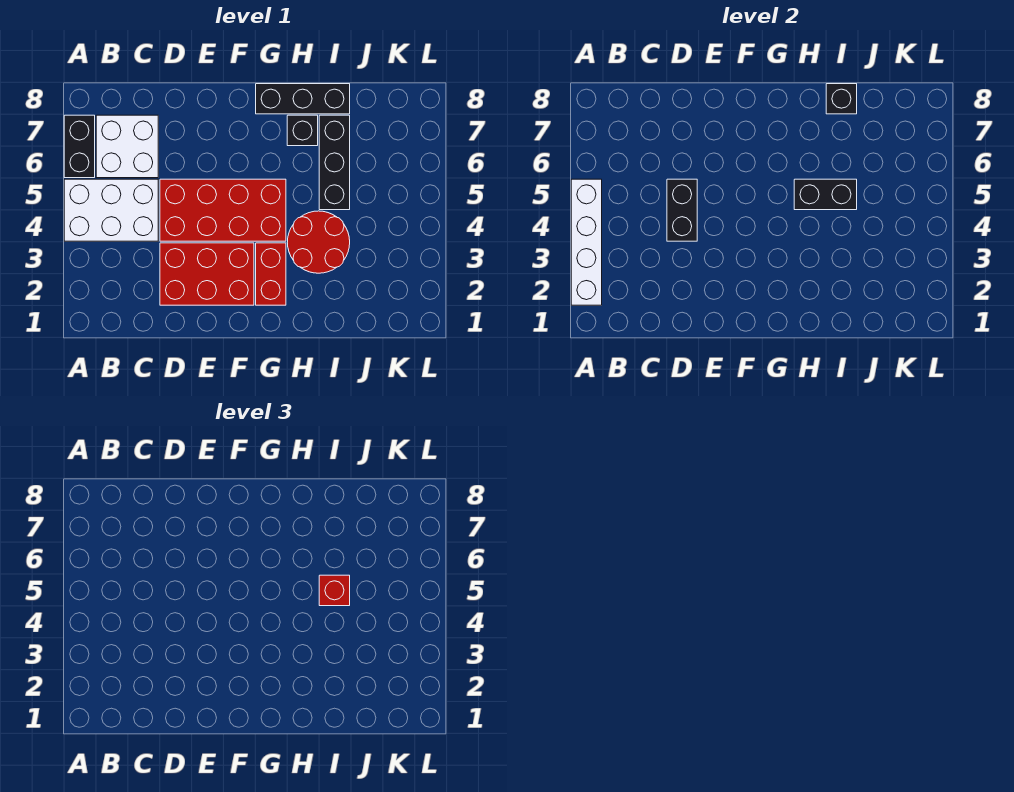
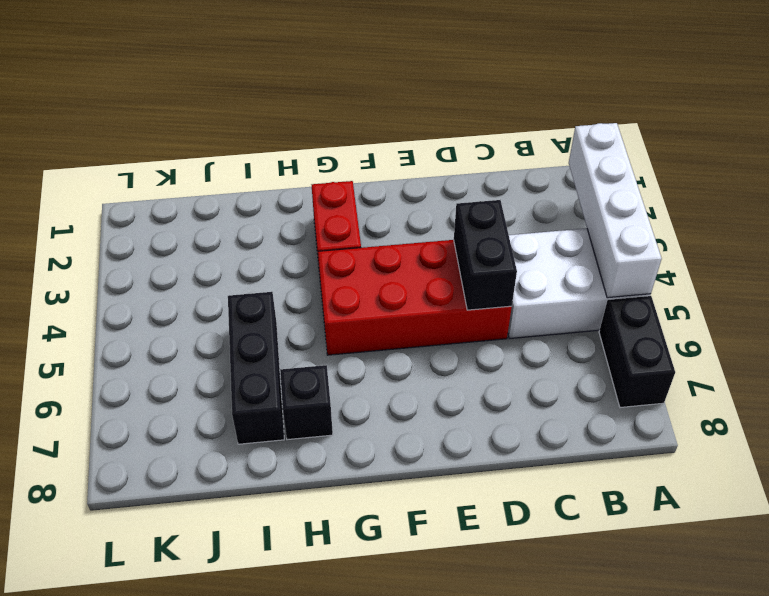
none -> white 2x2 brick [96,115,158,178]
none -> red 2x3 brick [160,243,254,305]
none -> black 1x3 brick [256,84,350,114]

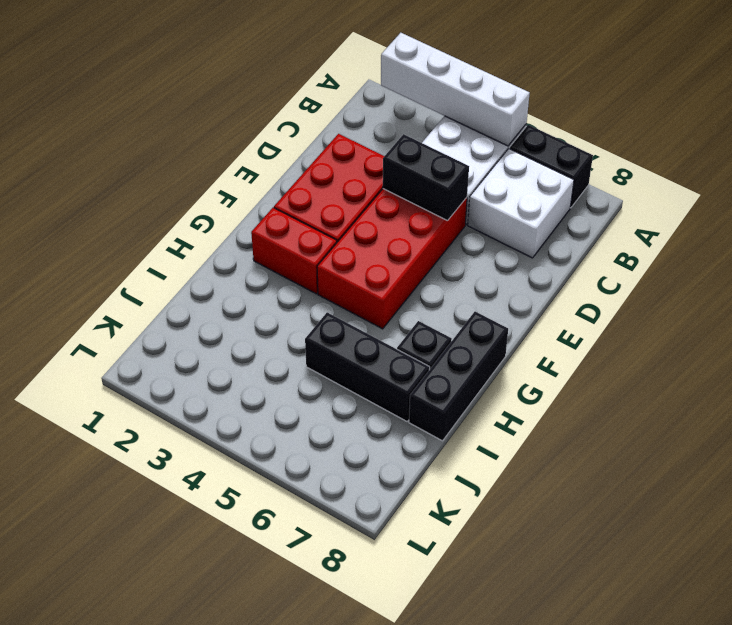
none -> red 2x2 round brick [287,211,350,273]
none -> black 1x2 brick [794,179,857,210]
none -> black 1x1 brick [826,84,857,114]

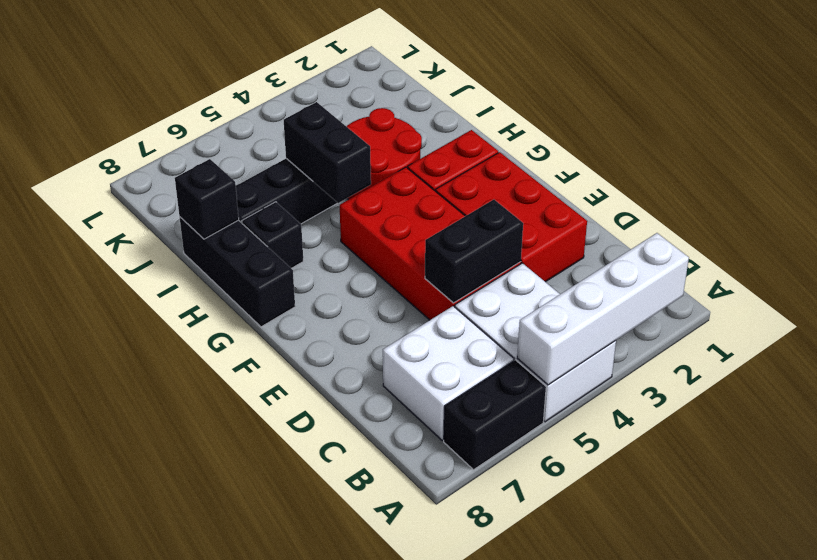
none -> red 1x1 brick [319,575,350,606]

